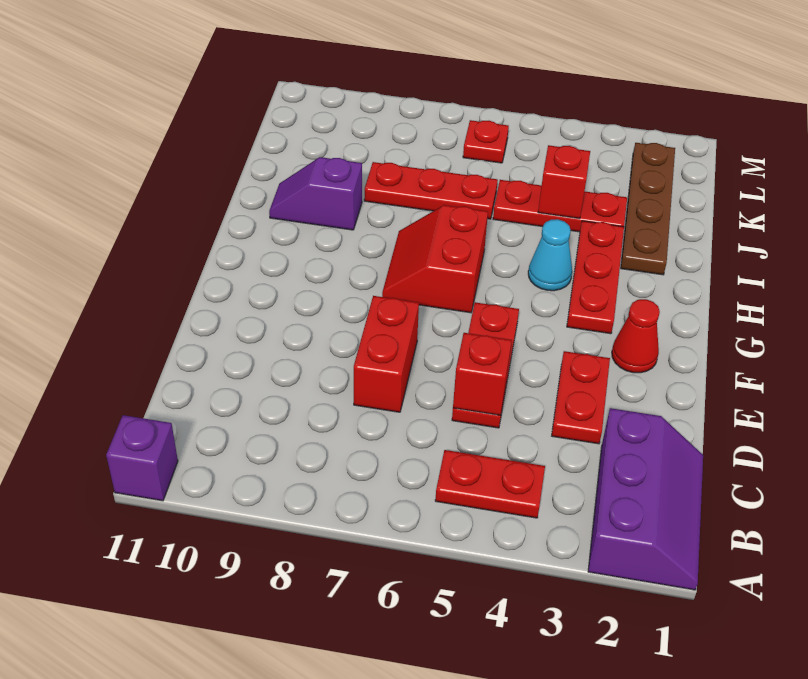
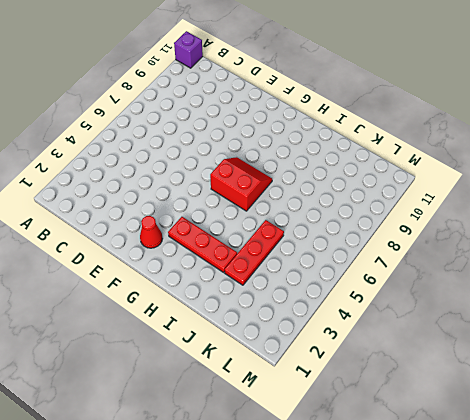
none -> purple 2x3 slope [588,408,703,590]
none -> red 1x2 plate [435,450,545,518]
none -> red 1x2 plate [552,351,610,444]

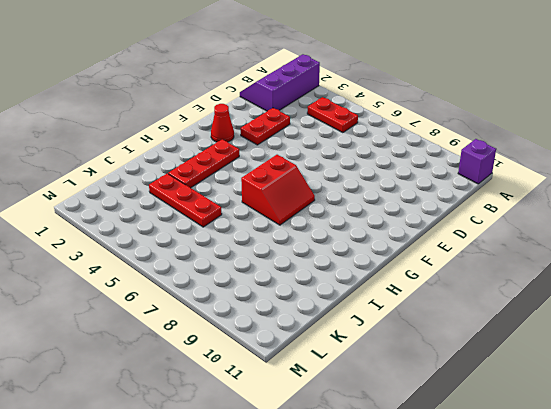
none -> red 1x3 plate [452,302,519,428]
none -> red 1x2 brick [354,296,419,412]
none -> cyan 1x1 cone [528,219,572,291]

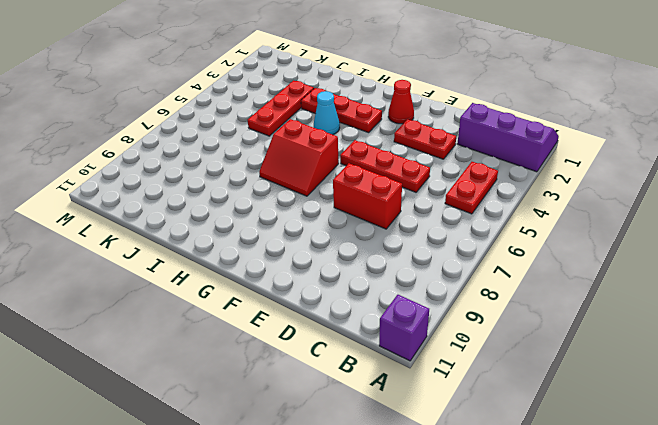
none -> brown 1x4 plate [621,143,675,275]
none -> purple 1x2 slope [269,157,362,230]
none -> red 1x3 plate [364,162,498,219]

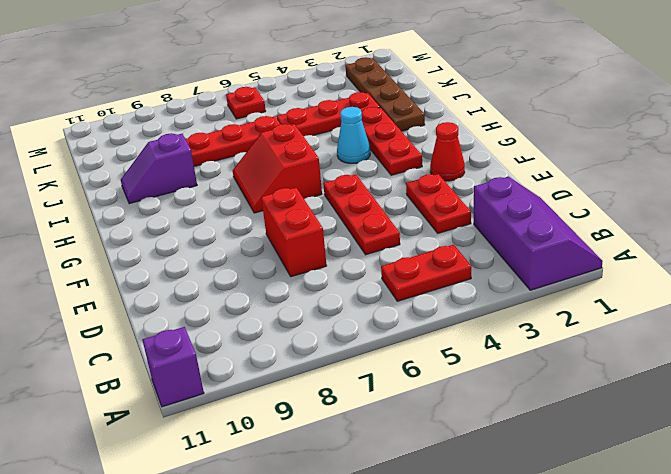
none -> red 1x1 brick [453,333,512,415]
none -> red 1x1 brick [538,145,590,219]

